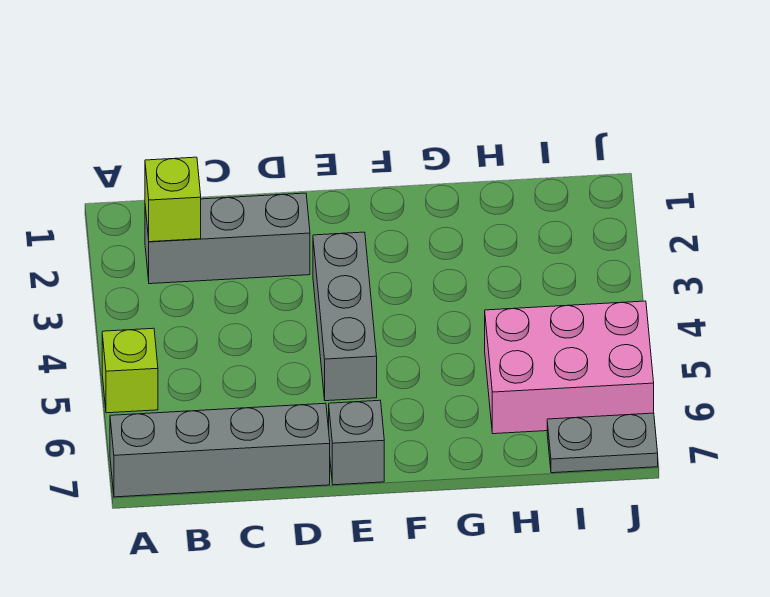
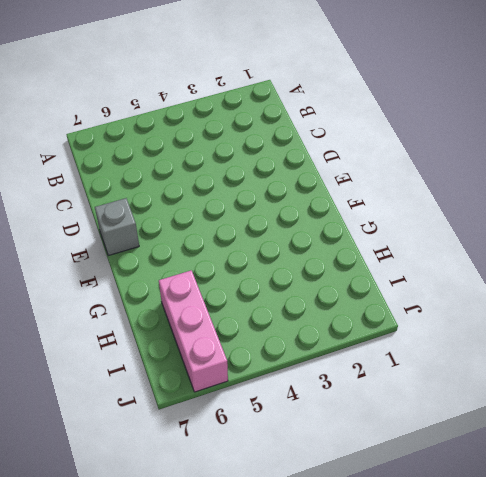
pink 1x3 brick [159,270,228,392] -> pink 2x3 brick [485,301,654,434]
none -> lime 1x1 brick [102,328,158,413]
none -> grey 1x4 brick [110,403,330,497]

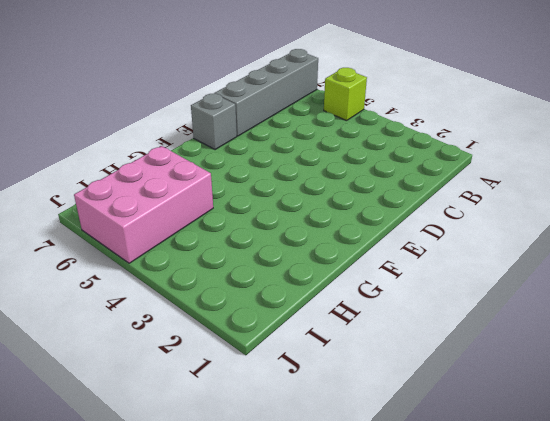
none -> grey 1x3 brick [145,193,310,284]
none -> grey 1x3 brick [313,232,377,401]

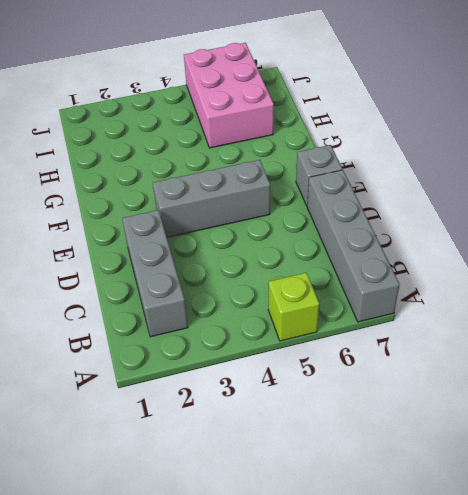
none -> grey 1x2 plate [547,413,658,473]
none -> lime 1x1 brick [145,157,201,242]

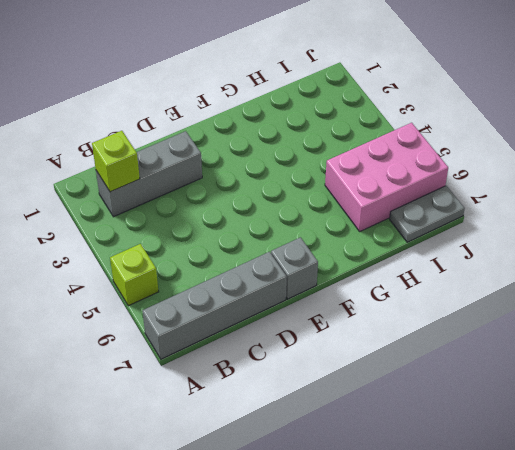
none -> grey 1x3 brick [313,232,377,401]

